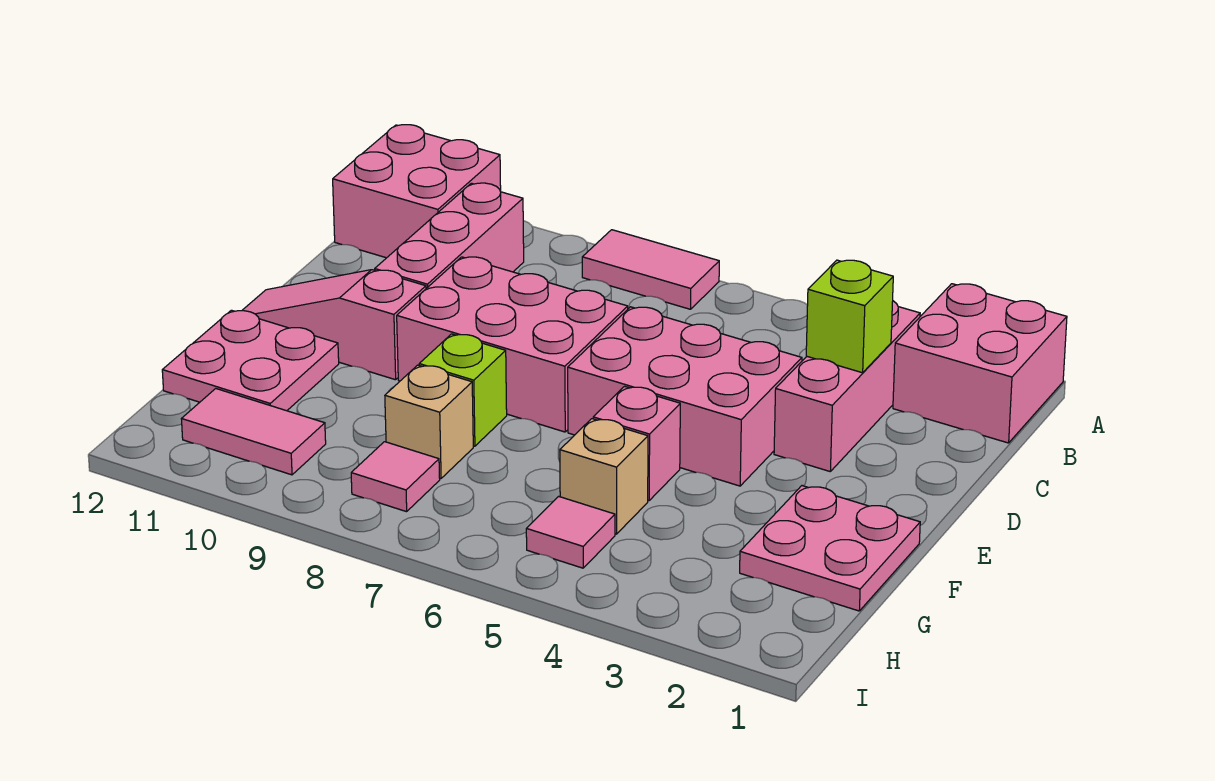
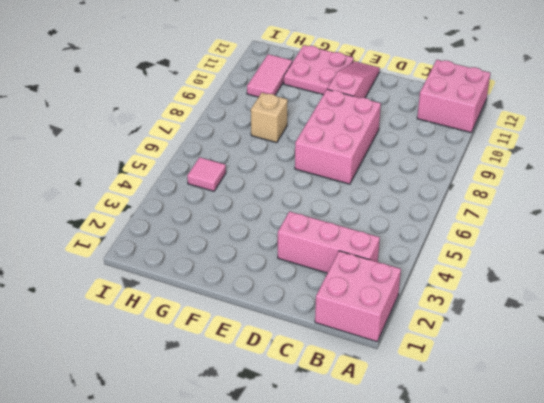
none -> pink 1x2 tile [582,230,719,309]
none -> pink 1x3 brick [375,183,524,288]
none -> pink 2x3 brick [568,307,802,486]

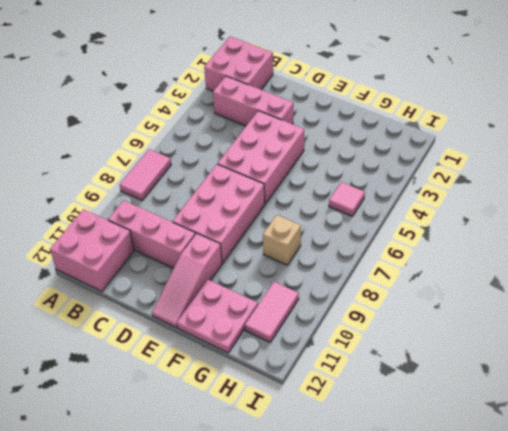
none -> pink 2x2 plate [740,486,920,611]
none -> pink 1x1 brick [593,386,680,501]
none -> lime 1x1 brick [419,334,507,446]

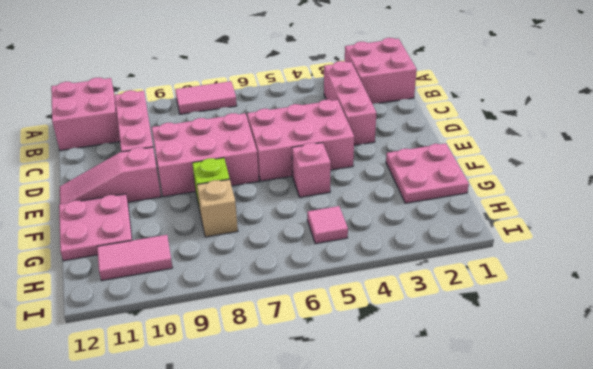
none -> tan 1x1 brick [560,419,648,534]
none -> pink 1x1 tile [351,442,440,512]
none -> lime 1x1 brick [806,260,893,373]

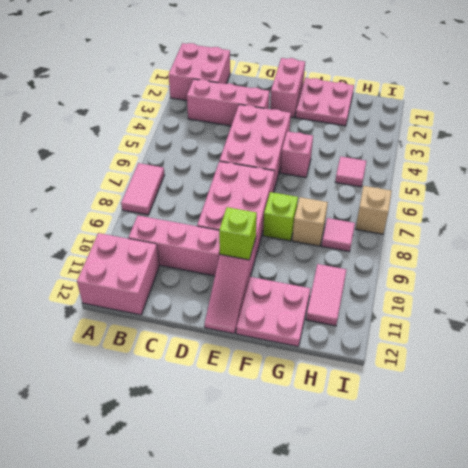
pink 1x2 brick [270,58,305,118] -> none
lime 1x1 brick [219,207,257,260] -> lime 1x1 brick moved to [806,260,893,373]
tan 1x1 brick [356,186,392,234] -> tan 1x1 brick moved to [560,419,648,534]

